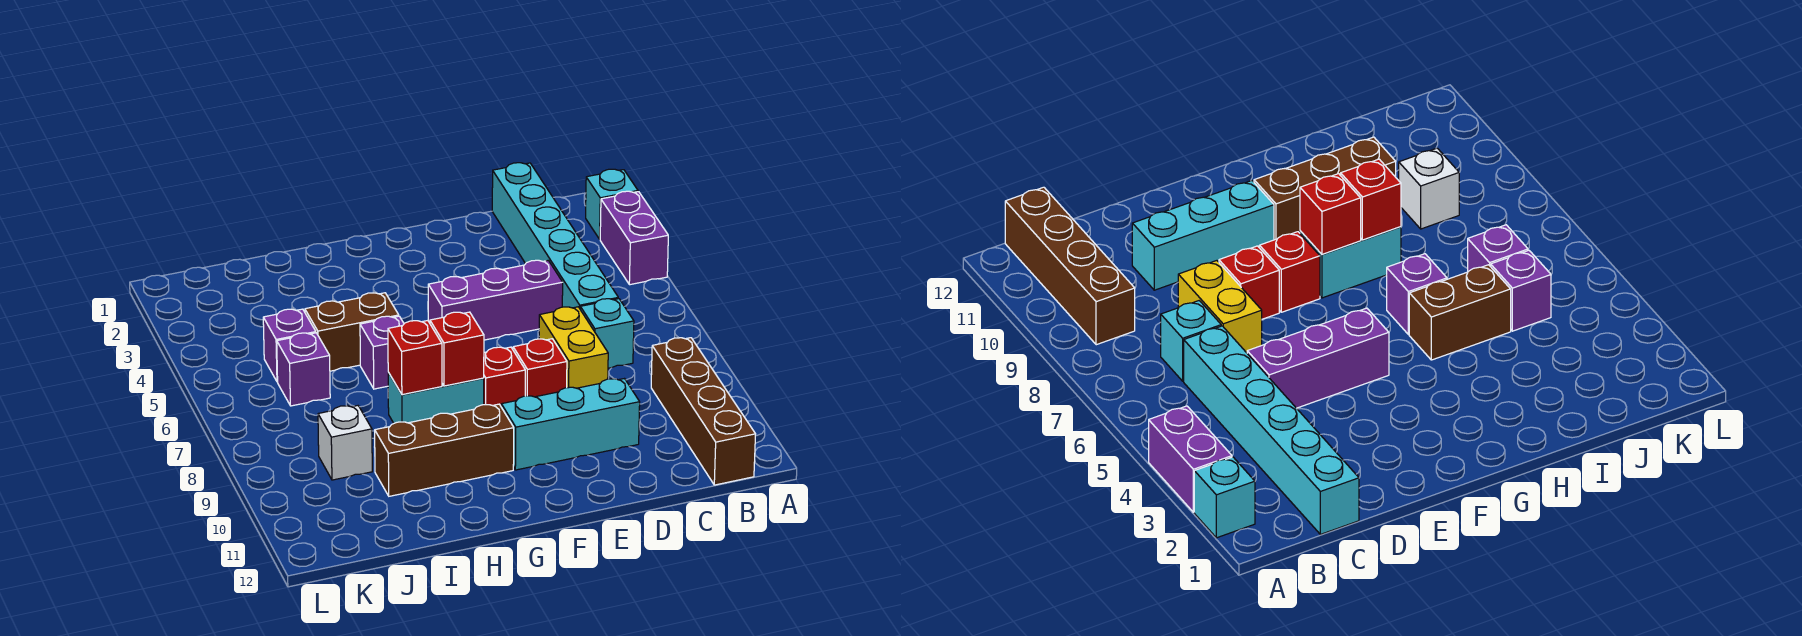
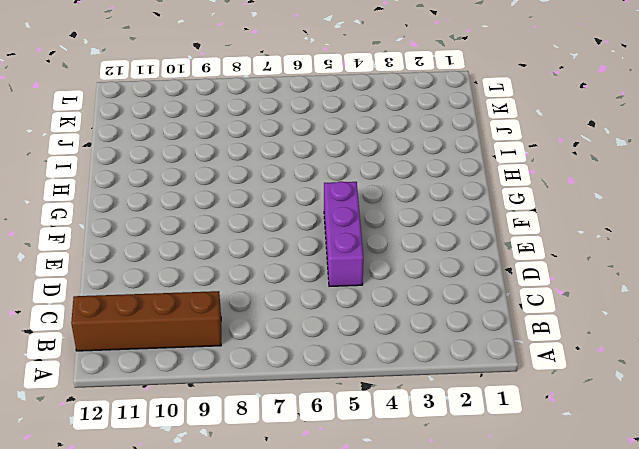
none -> cyan 1x1 brick [586,169,638,239]
none -> purple 1x2 brick [600,191,668,285]
none -> cyan 1x6 brick [492,163,618,308]

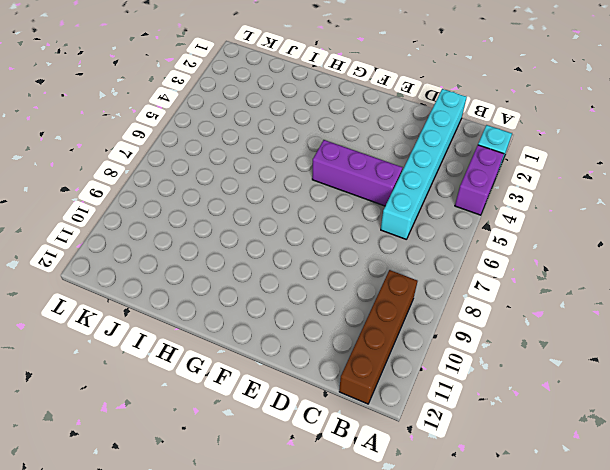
none -> cyan 1x1 brick [580,299,634,368]
none -> yellow 1x2 brick [539,307,608,388]
none -> cyan 1x3 brick [501,379,640,470]

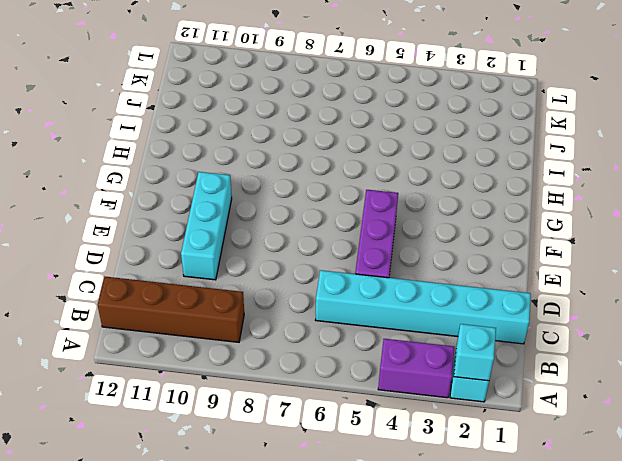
cyan 1x1 brick [454,324,496,381] -> cyan 1x1 brick moved to [580,299,634,368]
none -> yellow 1x2 brick [539,307,608,388]
none -> red 1x1 brick [513,339,567,397]
none -> red 1x1 brick [484,347,525,406]

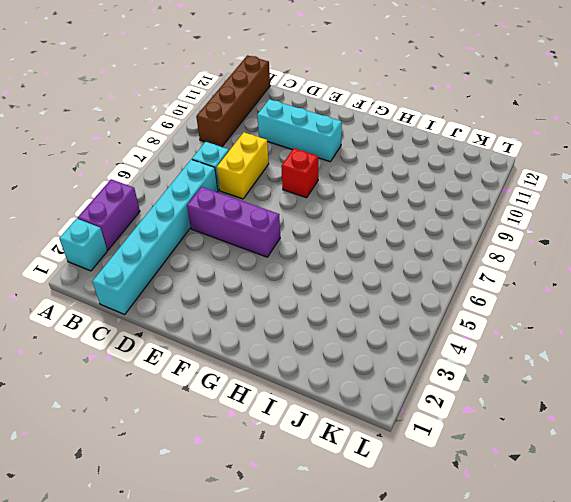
none -> red 1x1 brick [513,339,567,397]
none -> cyan 1x2 brick [388,373,484,423]
none -> brown 1x3 brick [375,404,514,496]

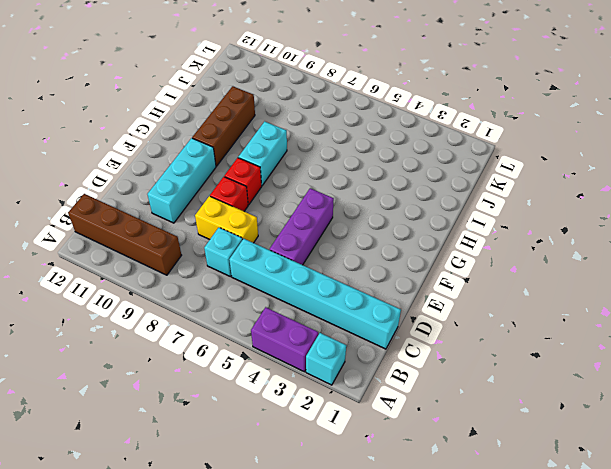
none -> brown 1x2 brick [305,293,399,371]
none -> purple 1x1 brick [360,316,404,389]
none -> purple 1x1 brick [263,309,316,382]

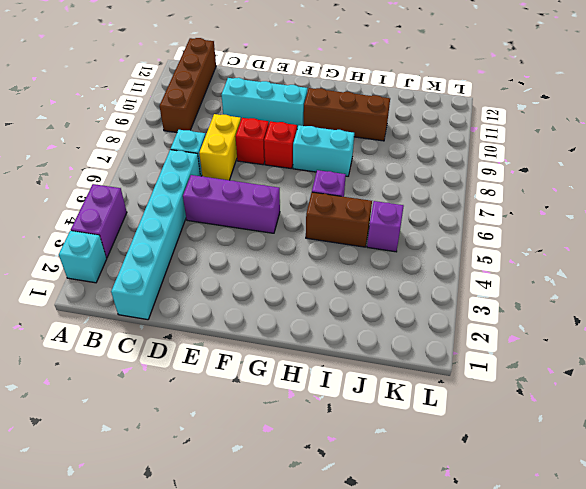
none -> purple 1x1 brick [277,333,330,406]
none -> white 1x1 brick [318,406,372,480]
none -> red 1x1 brick [430,312,484,386]

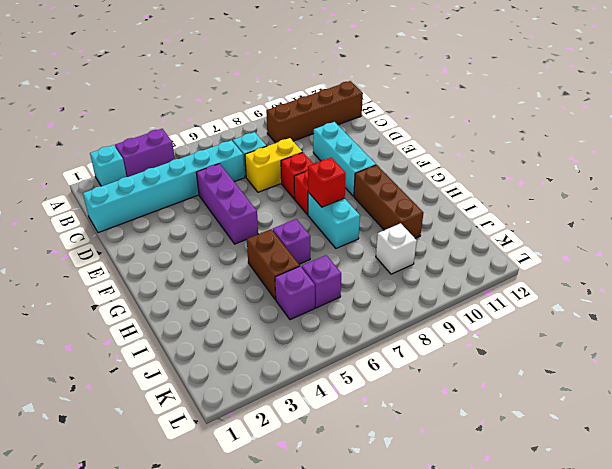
none -> red 1x1 brick [388,321,442,395]

